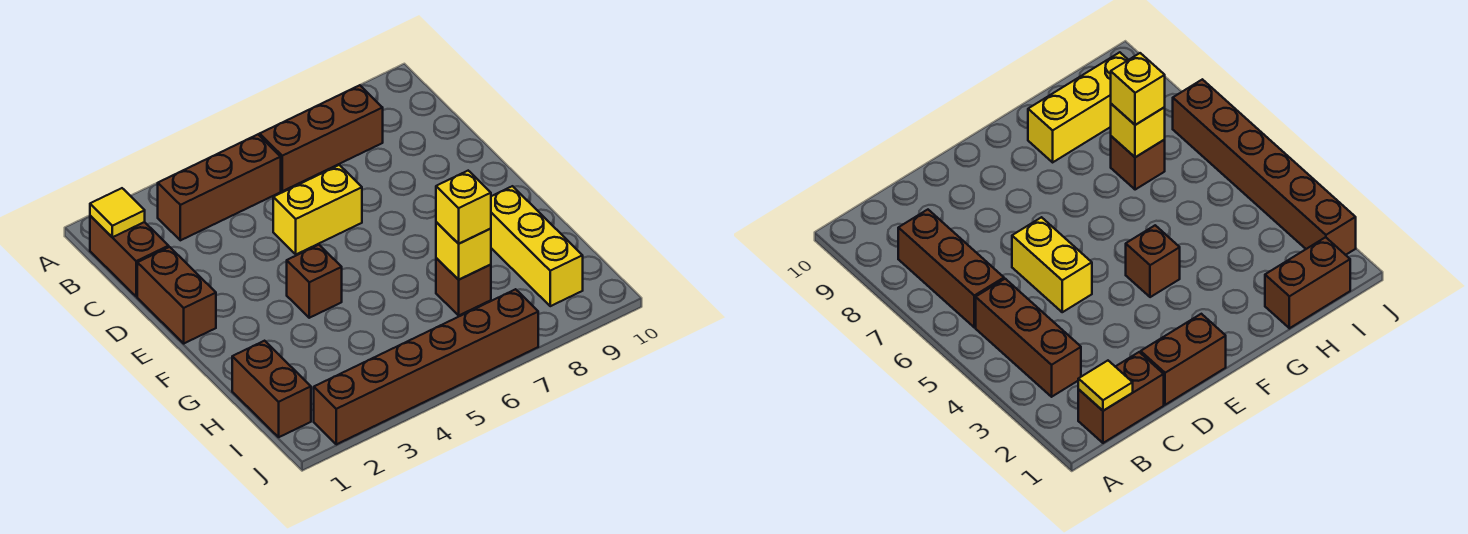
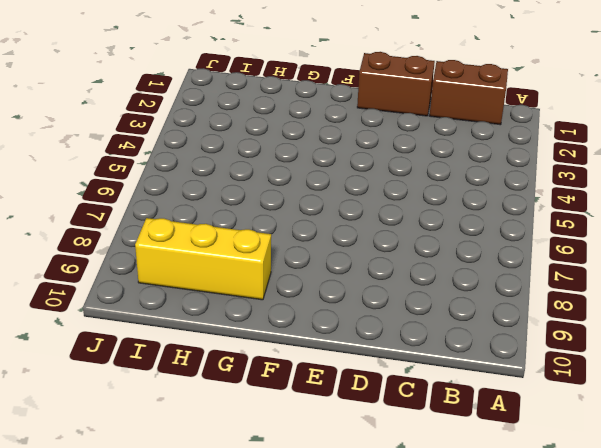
none -> brown 1x3 brick [158,134,281,240]
none -> brown 1x3 brick [259,85,383,191]
none -> yellow 1x2 brick [273,165,362,254]

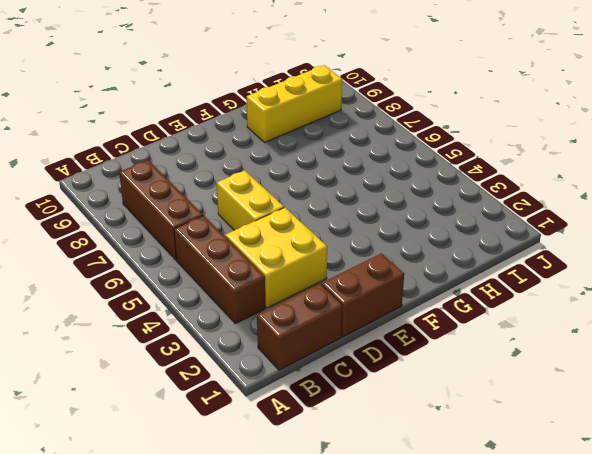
yellow 2x2 brick [225,208,327,308] -> none
none -> brown 1x1 brick [287,245,342,318]
none -> brown 1x2 brick [232,341,311,437]
none -> brown 1x1 brick [436,258,491,315]

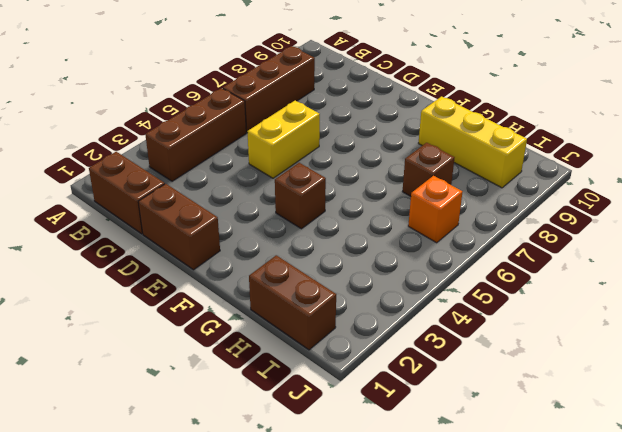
orange 1x1 brick [408,176,462,243] -> none
none -> brown 1x6 brick [314,289,538,444]
none -> yellow 1x1 tile [90,188,145,237]
none -> yellow 1x1 brick [436,222,491,280]

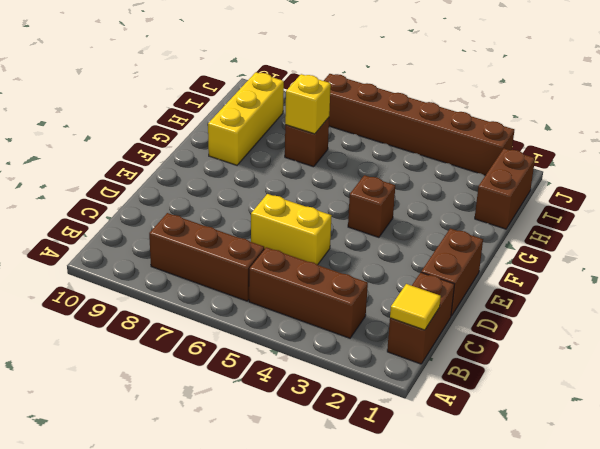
none -> yellow 1x1 brick [436,171,491,244]

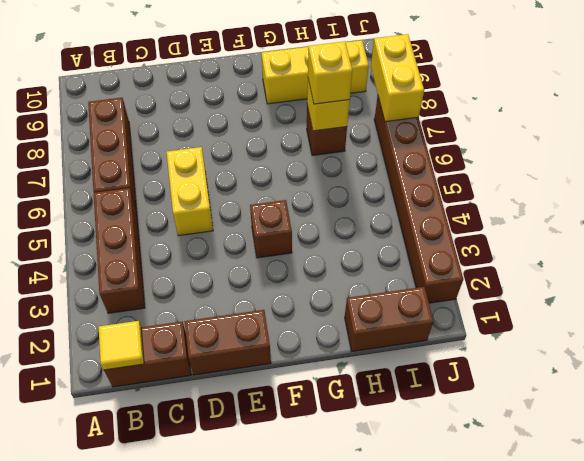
yellow 1x2 brick [371,34,424,122] -> none

